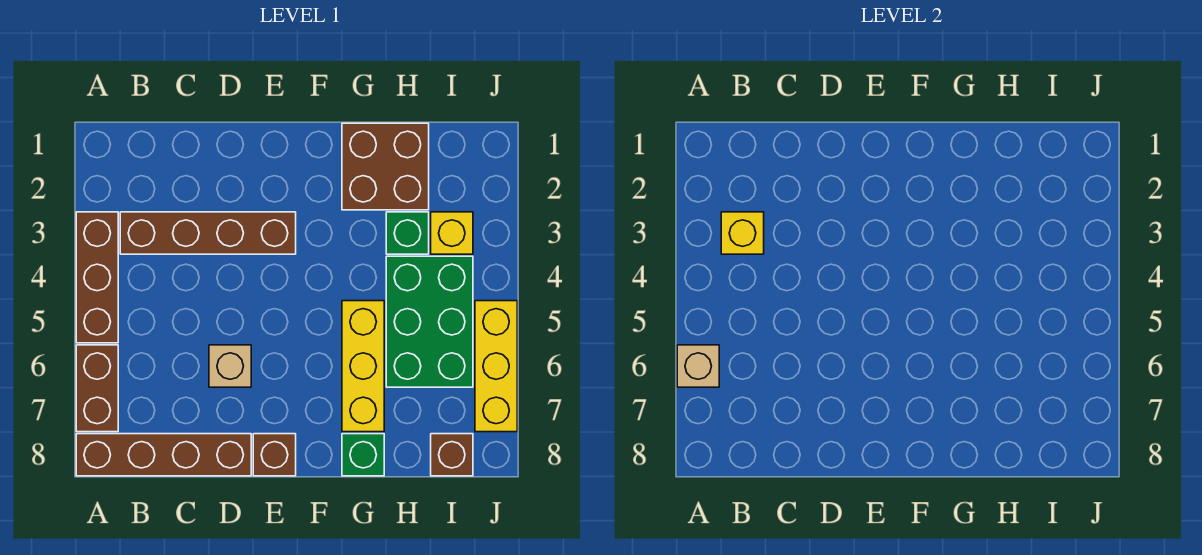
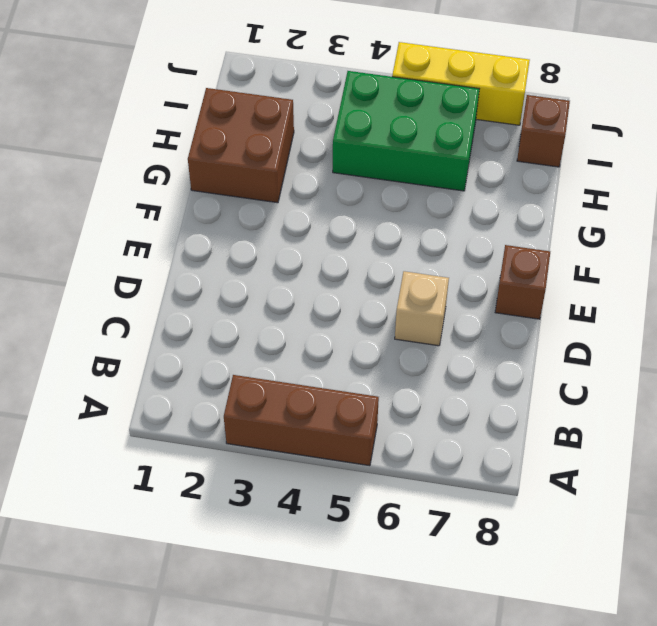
none -> brown 1x2 brick [76,345,118,432]
none -> brown 1x4 brick [76,434,251,476]
none -> brown 1x4 brick [120,212,296,254]

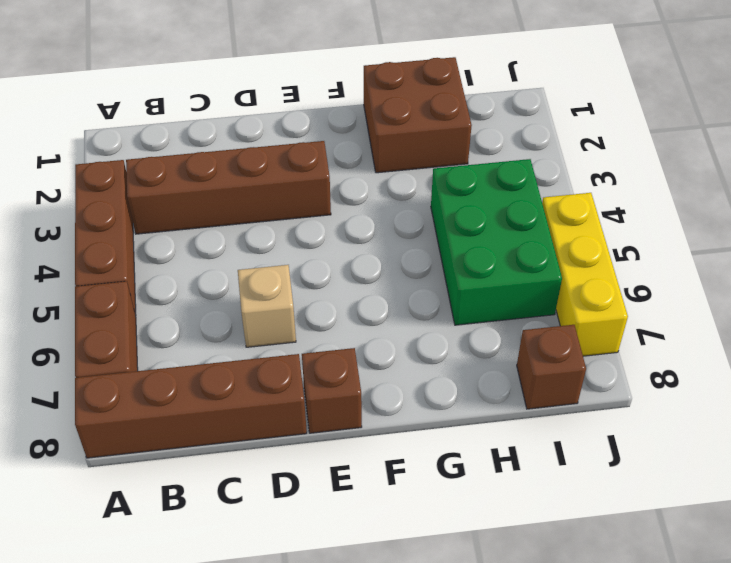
none -> yellow 1x3 brick [342,301,384,432]
none -> green 1x1 brick [342,434,384,476]
none -> green 1x1 brick [386,212,429,254]

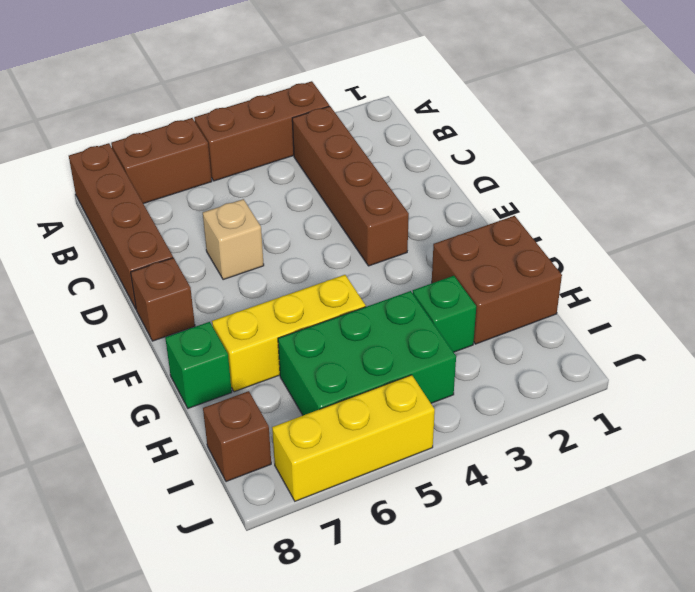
none -> yellow 1x1 brick [431,212,473,254]
none -> tan 1x1 brick [677,345,719,387]
none -> yellow 1x1 brick [721,212,764,254]

